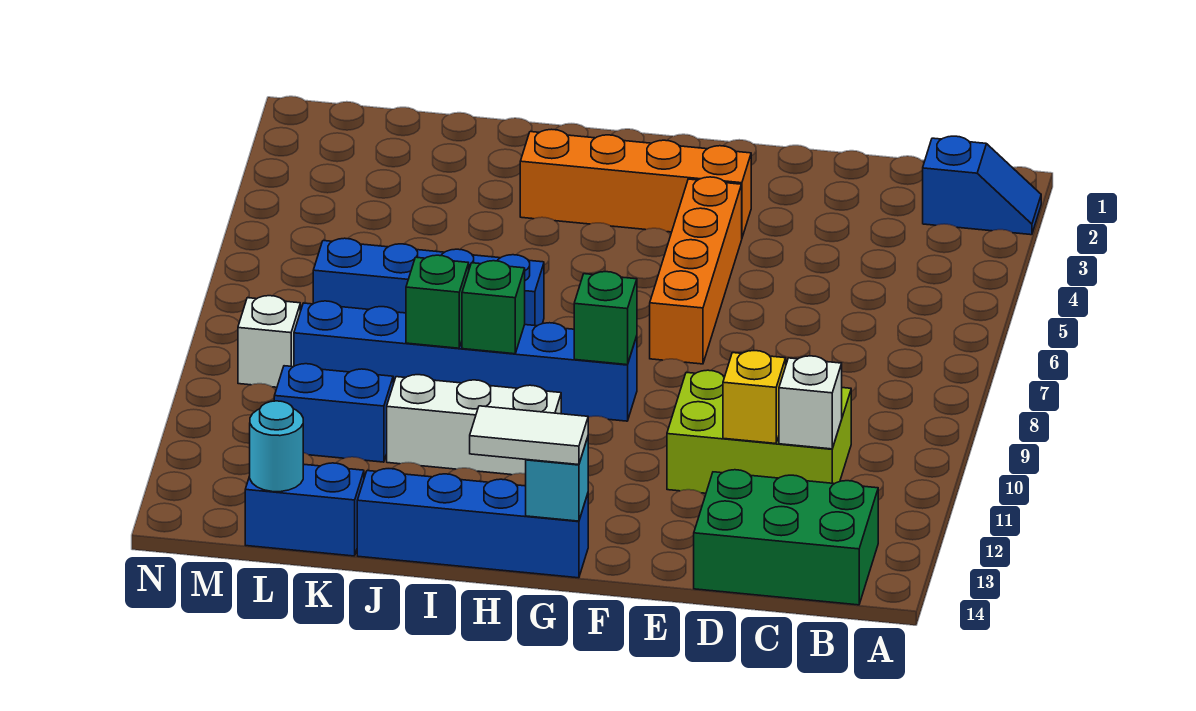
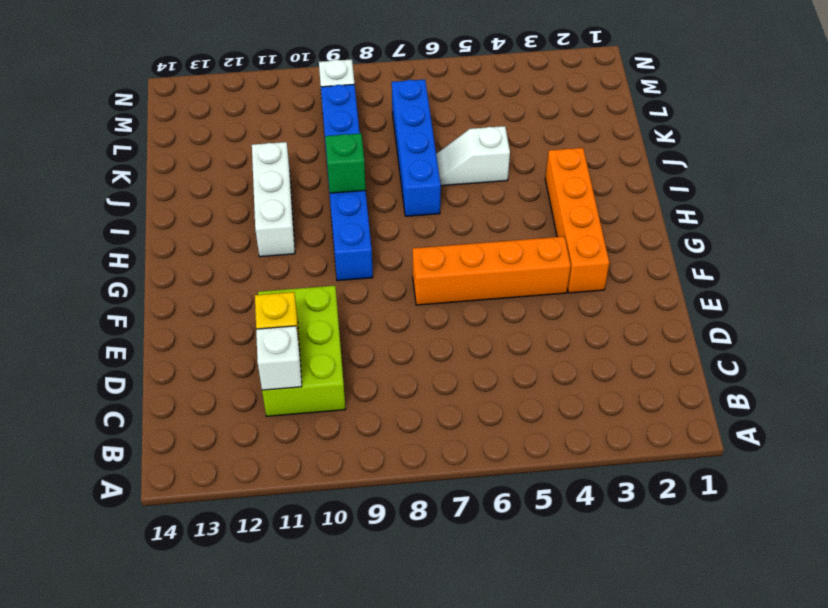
white 1x2 slope [436,126,510,186] -> none
none -> blue 1x2 slope [923,136,1041,235]
none -> green 2x3 brick [694,470,878,605]
none -> blue 1x4 brick [357,469,588,578]

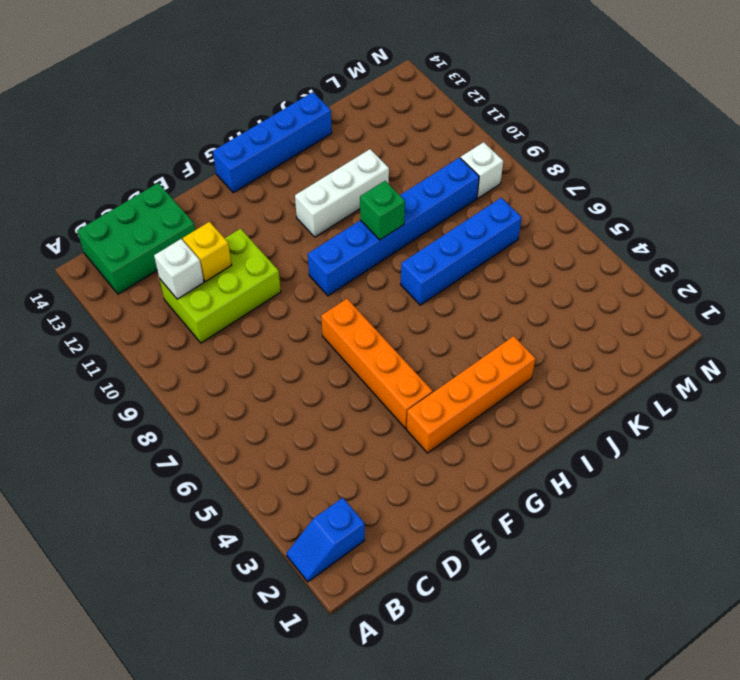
none -> blue 1x2 brick [274,364,393,462]
none -> blue 1x2 brick [245,463,364,556]
none -> green 1x1 brick [574,272,637,365]

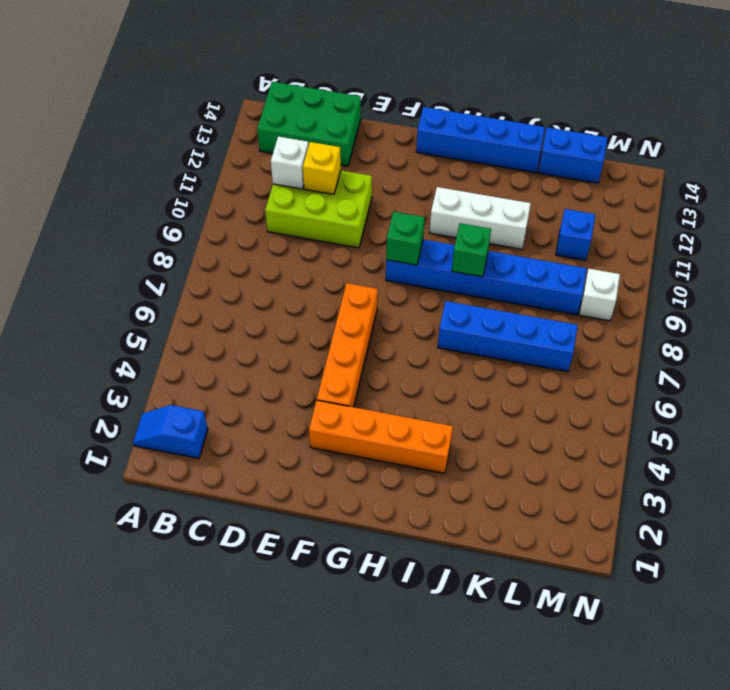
blue 1x1 brick [556,209,595,261] -> blue 1x2 brick [274,364,393,462]
none -> cyan 1x1 brick [526,437,588,521]
none -> green 1x1 brick [406,255,469,348]
none -> cyan 1x1 round brick [250,401,303,492]

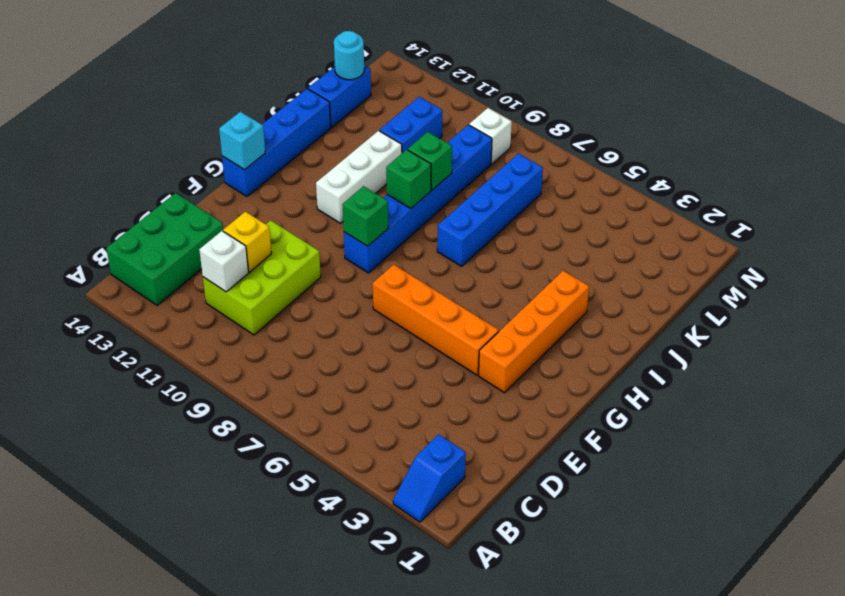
none -> white 1x2 tile [470,406,588,465]

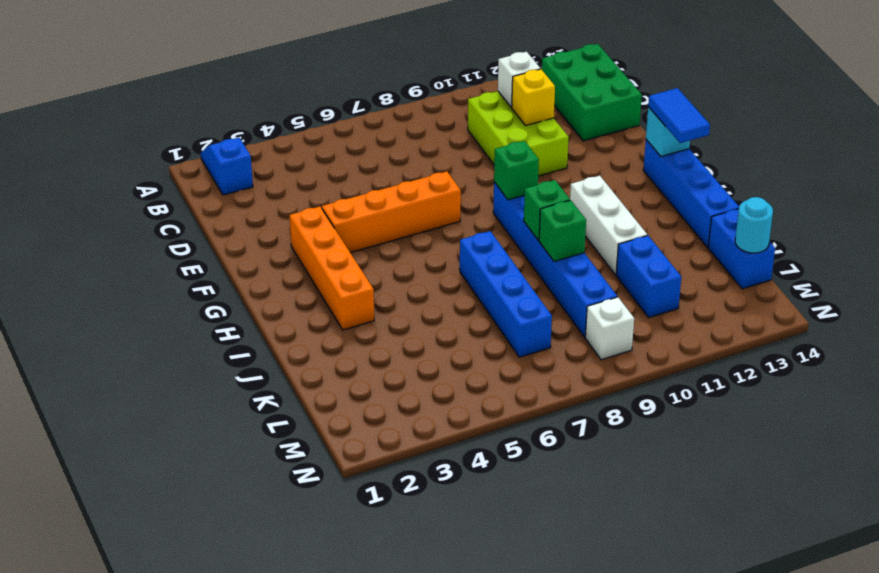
blue 1x2 tile [648,88,710,143] -> white 1x2 tile [470,406,588,465]

